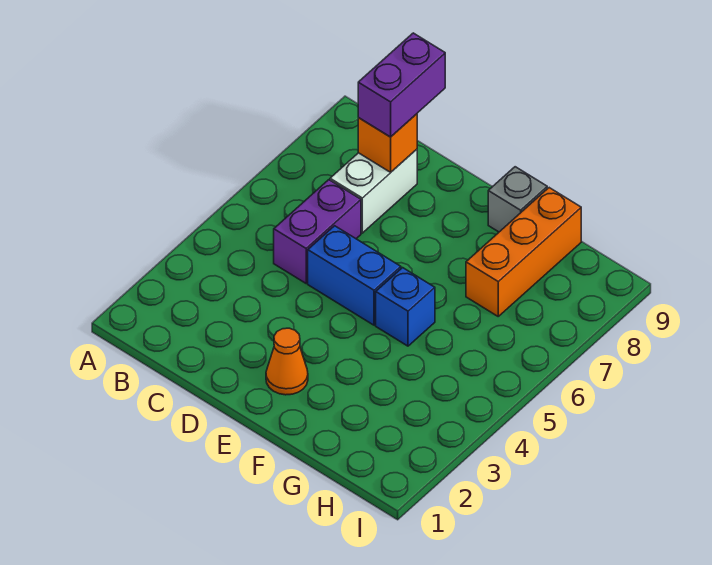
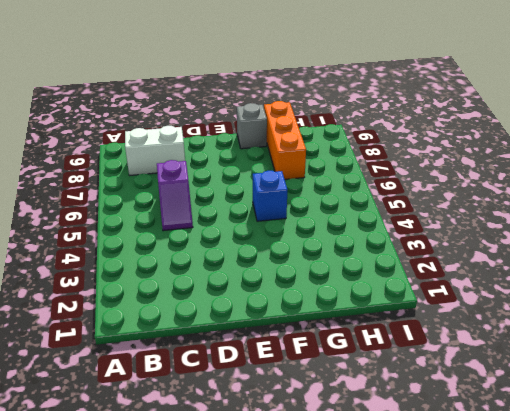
white 1x2 brick [125,126,185,176] -> white 1x2 brick turned to [330,149,417,233]
purple 1x2 slope [157,160,193,231] -> purple 1x2 brick [274,180,361,283]
none -> blue 1x2 brick [308,226,401,325]
none -> orange 1x1 cone [266,328,308,395]

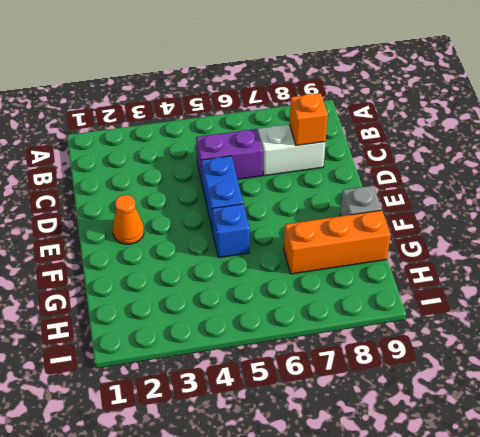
none -> purple 1x2 brick [358,33,445,137]

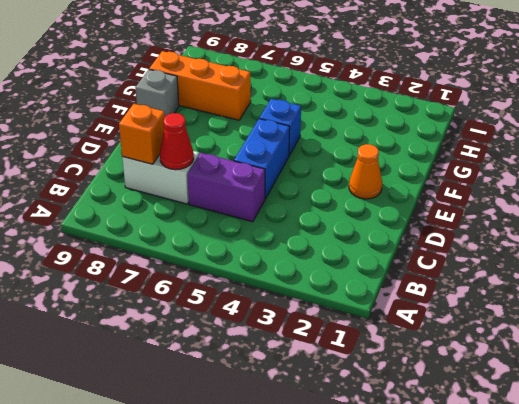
red 1x1 cone [160,113,194,170] -> none
none -> purple 1x2 brick [358,33,445,137]

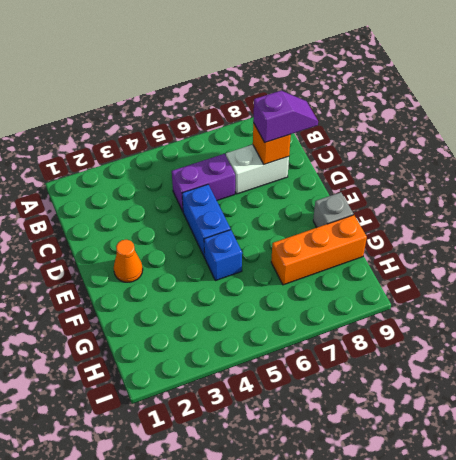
purple 1x2 slope [253,91,318,142] -> purple 1x2 brick [358,33,445,137]

